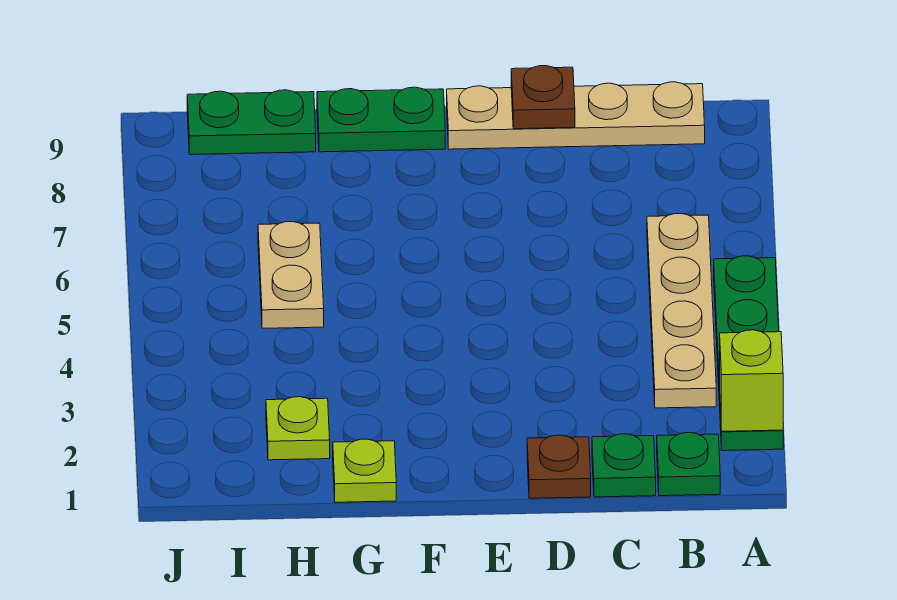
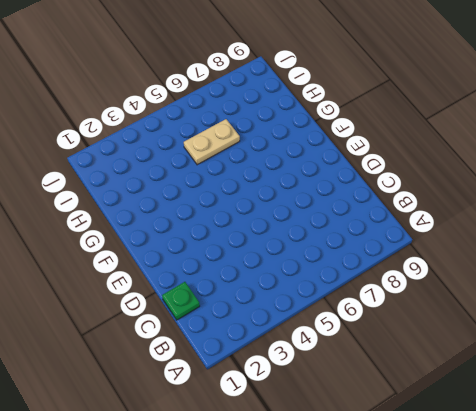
none -> green 1x4 plate [714,256,783,451]
none -> green 1x1 plate [657,433,720,496]
none -> tan 1x4 plate [647,214,716,408]

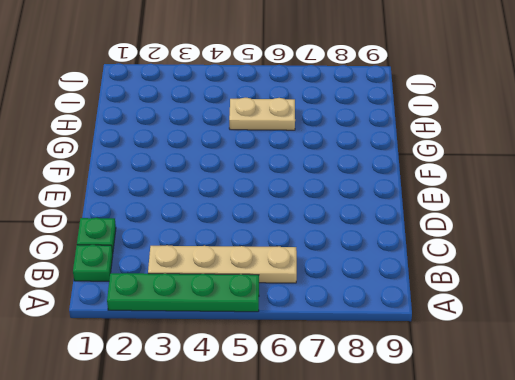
none -> tan 1x4 plate [447,82,705,149]
none -> brown 1x1 plate [527,435,591,498]
none -> green 1x2 plate [317,87,445,152]

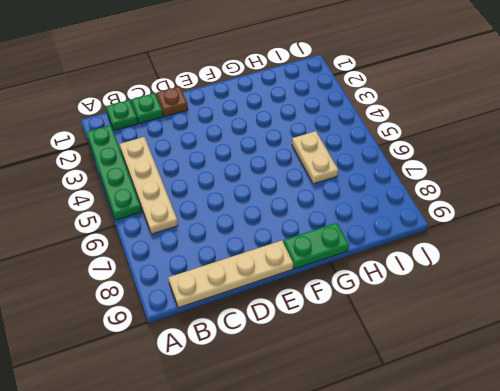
none -> lime 1x1 plate [333,439,396,502]
none -> lime 1x1 plate [266,397,330,460]
none -> green 1x2 plate [187,90,316,155]

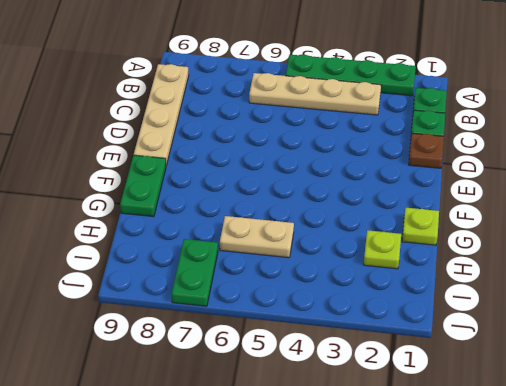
green 1x2 plate [172,239,218,306] -> green 1x2 plate moved to [187,90,316,155]
none -> lime 1x1 brick [720,330,783,431]
none -> brown 1x1 plate [511,66,575,129]

